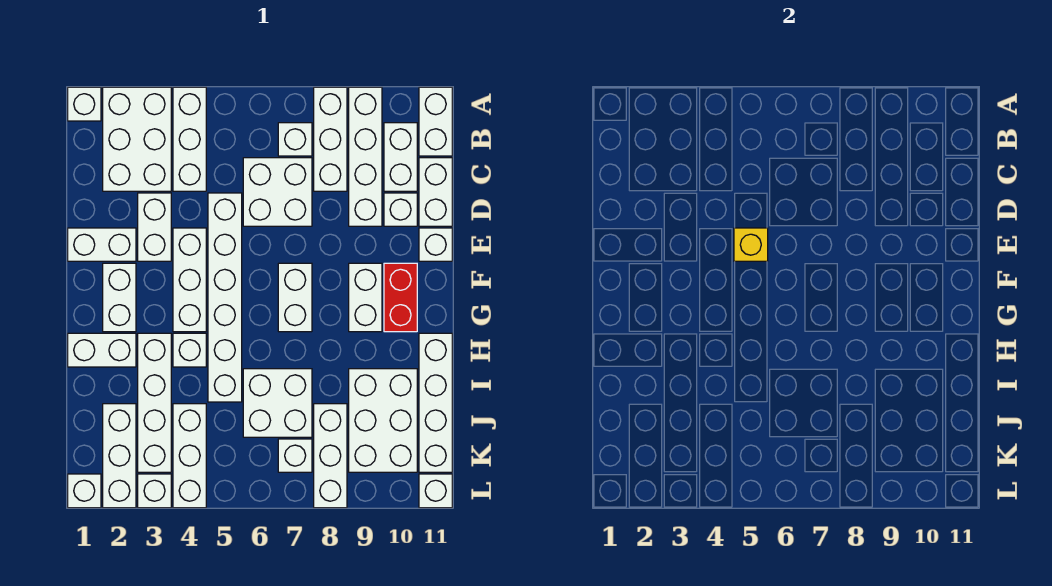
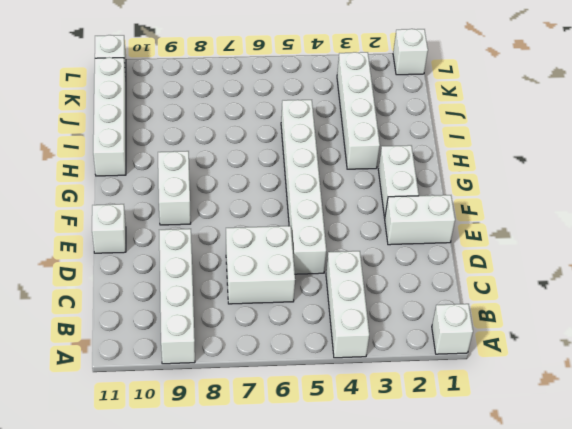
none -> white 2x3 brick [103,87,171,191]
none -> white 1x3 brick [314,87,347,191]
none -> white 1x2 brick [419,87,452,156]
none -> white 1x1 brick [278,123,312,156]

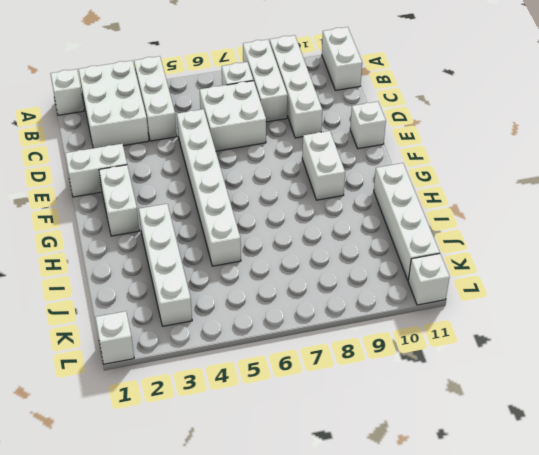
none -> white 1x2 brick [384,123,417,191]
none -> white 1x2 brick [419,158,452,226]
none -> white 1x2 brick [138,193,171,261]
none -> white 1x1 brick [384,193,417,226]

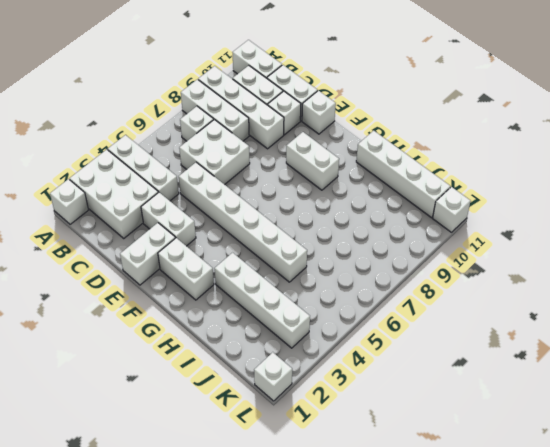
none -> white 1x3 brick [173,228,206,332]
none -> white 1x2 brick [278,263,312,332]
none -> red 1x2 brick [384,263,417,332]
none -> white 1x2 brick [68,333,136,367]

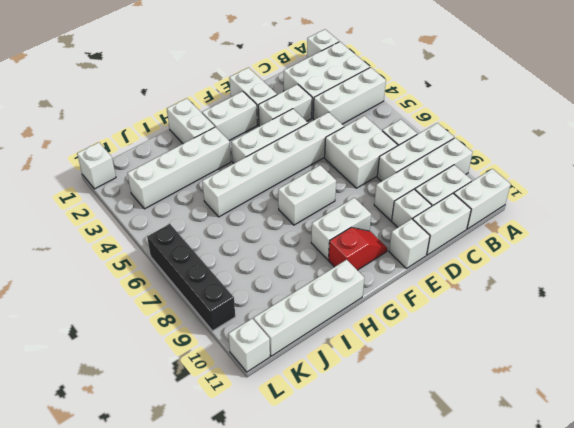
red 1x2 slope [328,228,387,270] -> red 1x2 brick [384,263,417,332]
black 1x4 brick [147,224,235,331] -> white 1x3 brick [314,404,347,508]
none -> white 1x1 brick [173,333,206,367]
none -> white 2x2 brick [243,369,312,437]
none -> white 2x3 brick [349,369,417,472]
none -> white 1x3 brick [103,404,136,508]

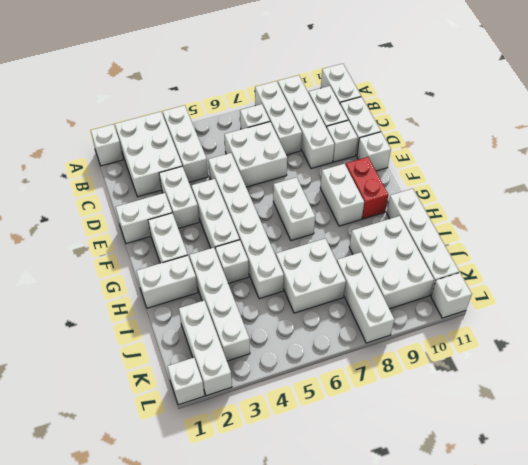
none -> white 1x3 brick [173,404,206,508]
none -> white 1x1 brick [278,439,312,472]
none -> white 1x1 brick [138,474,171,508]
none -> yellow 1x1 brick [734,228,768,261]

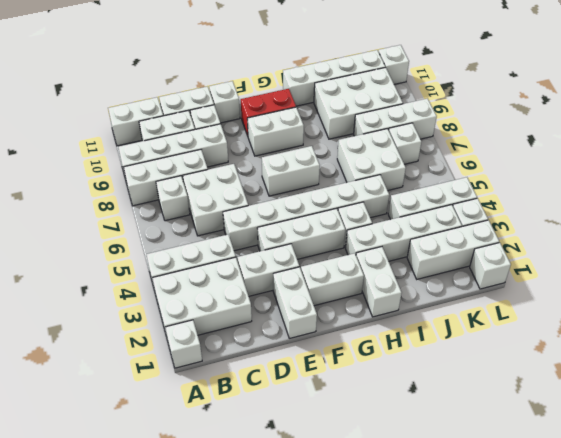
none -> yellow 1x1 brick [734,228,768,261]

